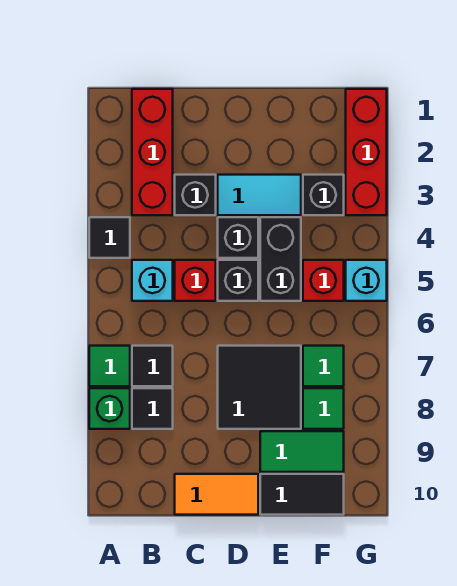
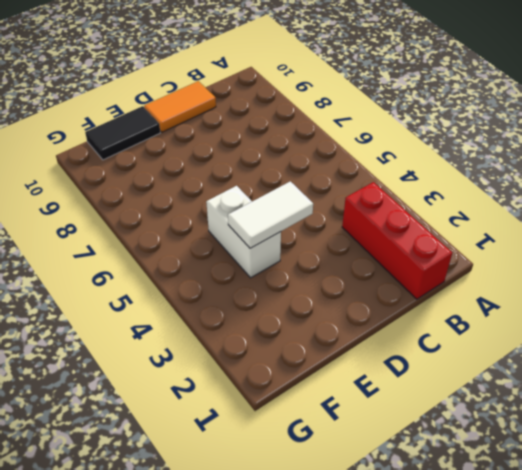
white 1x2 tile [228,181,313,248] -> none
white 1x2 brick [206,186,281,278] -> black 1x2 brick [260,217,301,301]
none -> black 1x1 tile [89,217,130,258]
none -> green 1x1 tile [89,346,130,386]
none -> green 1x1 brick [89,388,130,429]

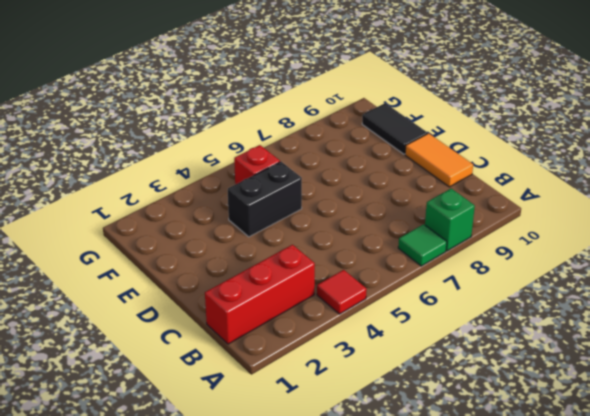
red 1x1 tile [317,270,367,314] -> black 1x1 tile [89,217,130,258]
none -> cyan 1x1 brick [132,260,173,301]
none -> black 1x1 tile [132,346,173,386]
none -> black 1x1 tile [132,388,173,429]

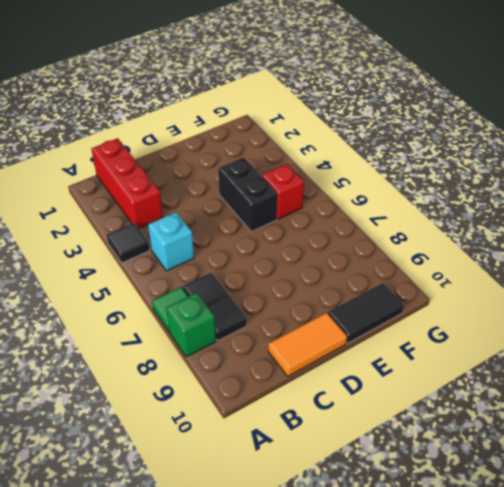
none -> black 1x1 brick [175,175,216,215]
none -> red 1x1 brick [175,260,216,301]
none -> cyan 1x2 tile [218,175,301,215]

